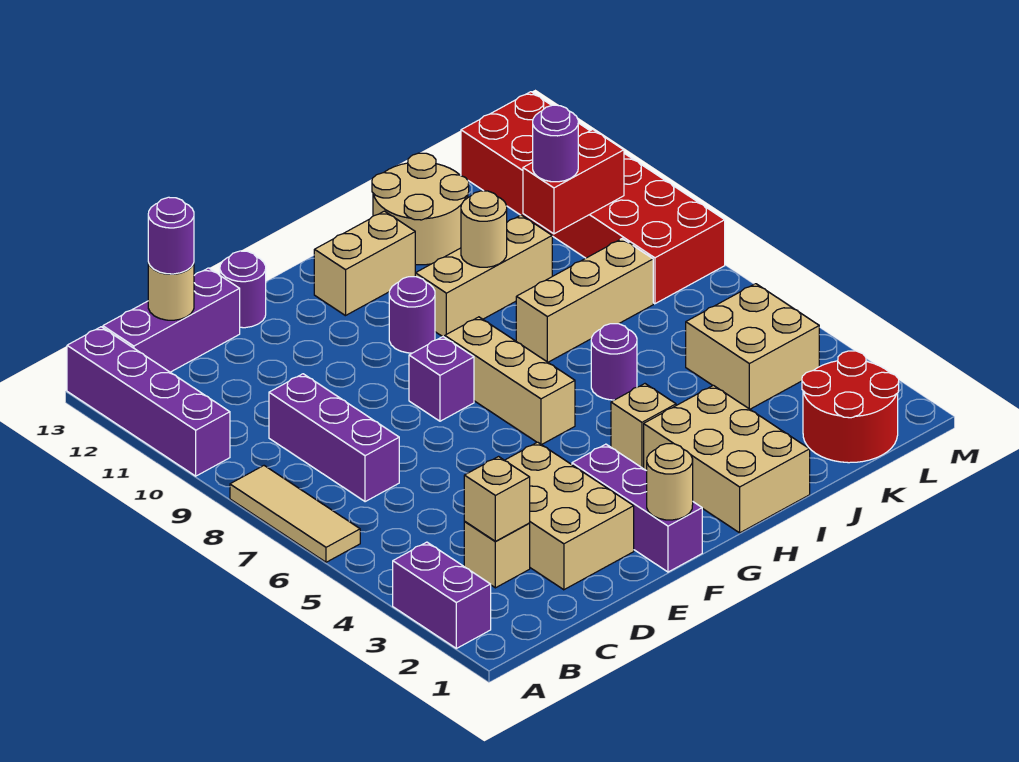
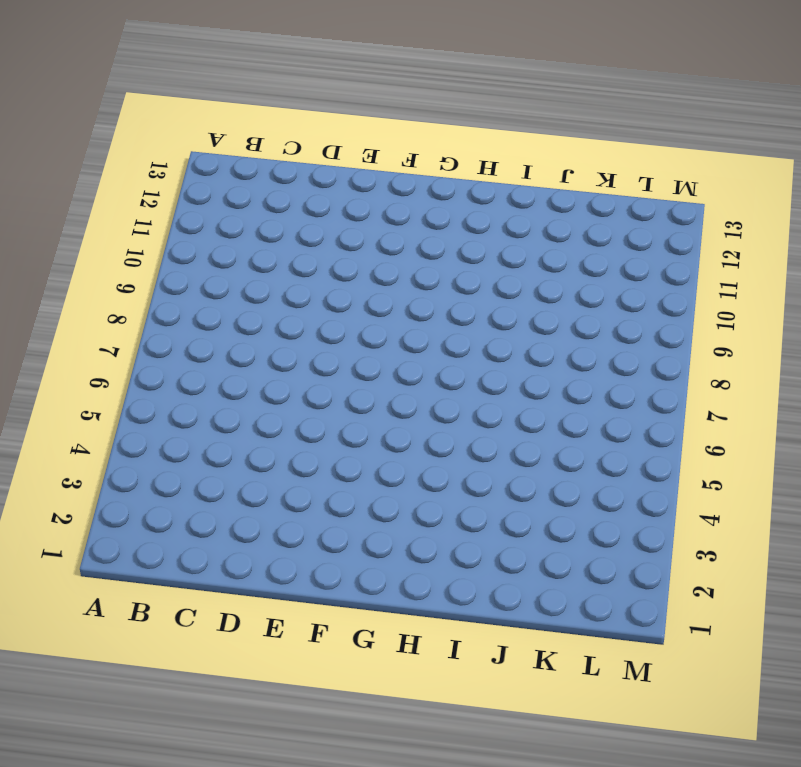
none -> purple 1x2 brick [393,542,491,648]
none -> tan 1x3 tile [230,466,360,562]
none -> purple 1x4 brick [67,327,230,476]

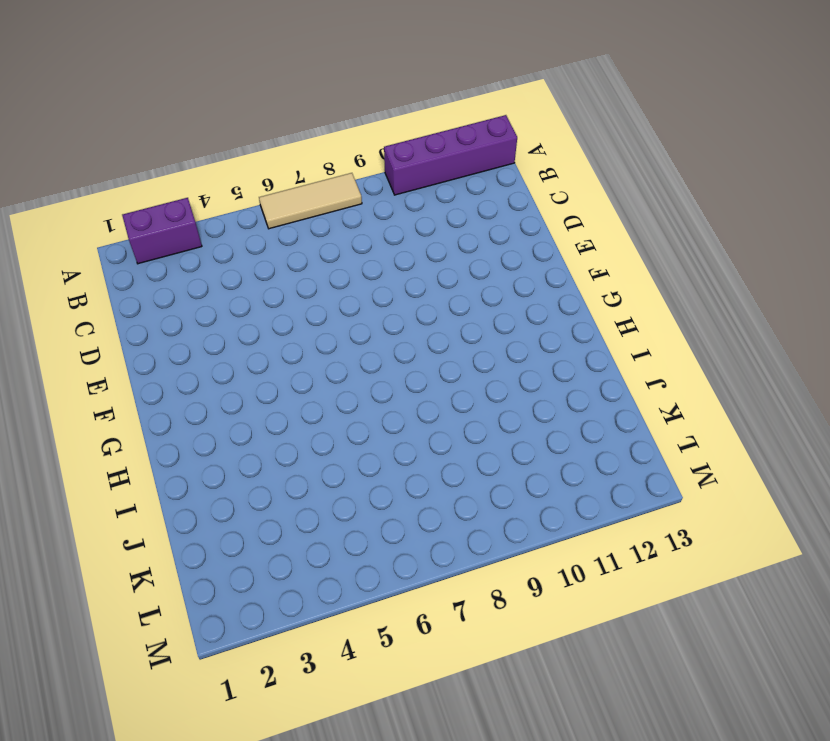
none -> purple 1x3 brick [103,268,240,372]
none -> tan 1x1 brick [464,522,530,588]
none -> purple 1x3 brick [269,374,399,502]

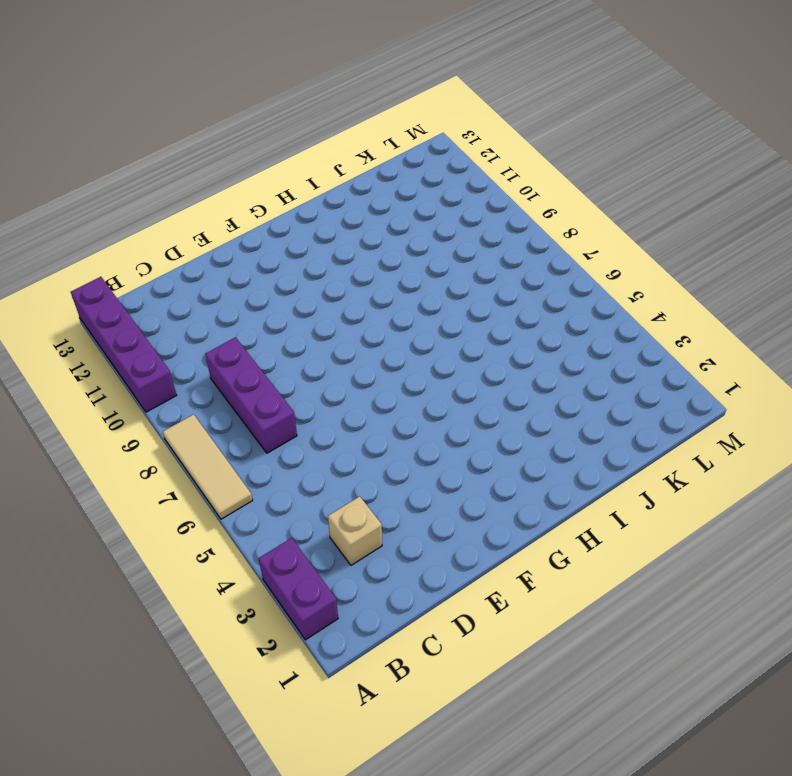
none -> purple 1x3 brick [103,268,240,372]
none -> tan 2x3 brick [505,442,634,590]
none -> purple 1x1 round brick [220,251,266,328]

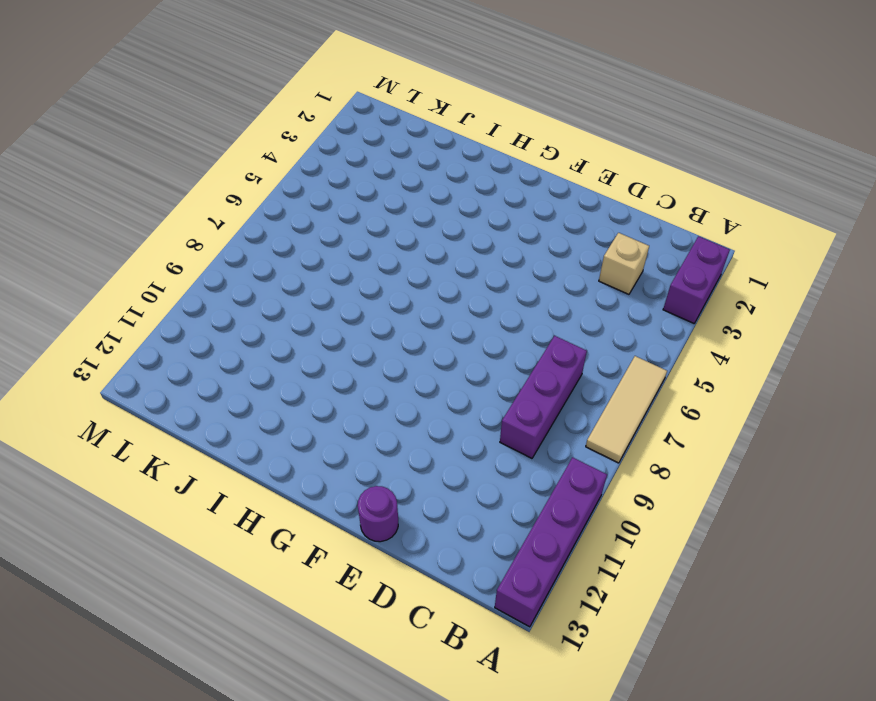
none -> purple 1x3 brick [103,268,240,372]
none -> tan 2x3 brick [505,442,634,590]
none -> purple 1x3 brick [572,444,702,572]

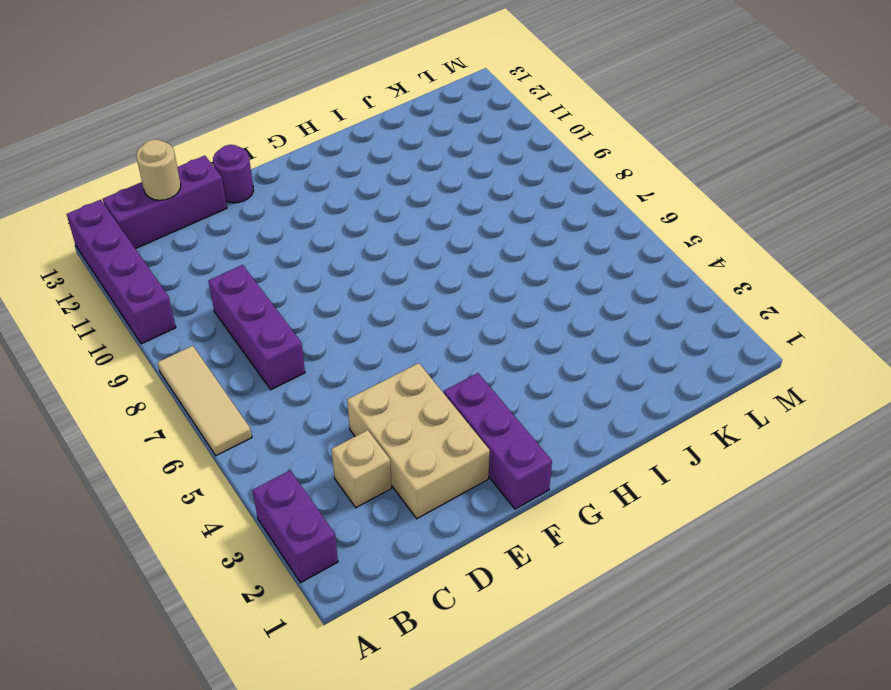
none -> purple 1x1 brick [409,337,474,421]
none -> tan 1x3 brick [445,317,575,445]
none -> purple 1x1 round brick [389,277,435,353]

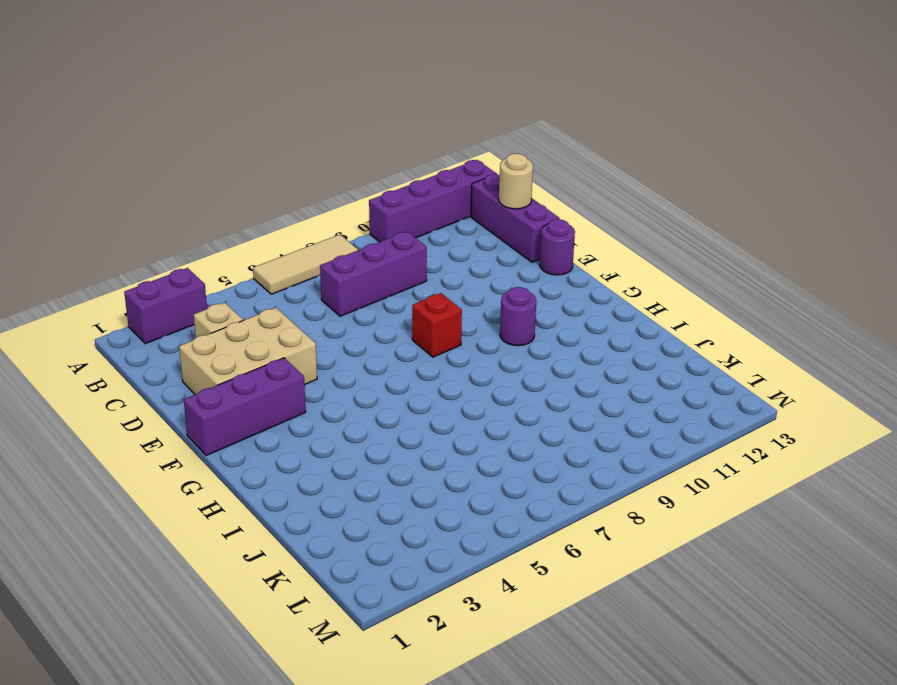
red 1x1 brick [412,293,462,357] -> purple 1x1 brick [409,337,474,421]
none -> tan 1x3 brick [445,317,575,445]
none -> tan 1x2 brick [314,211,415,316]
none -> tan 2x3 brick [644,385,810,533]

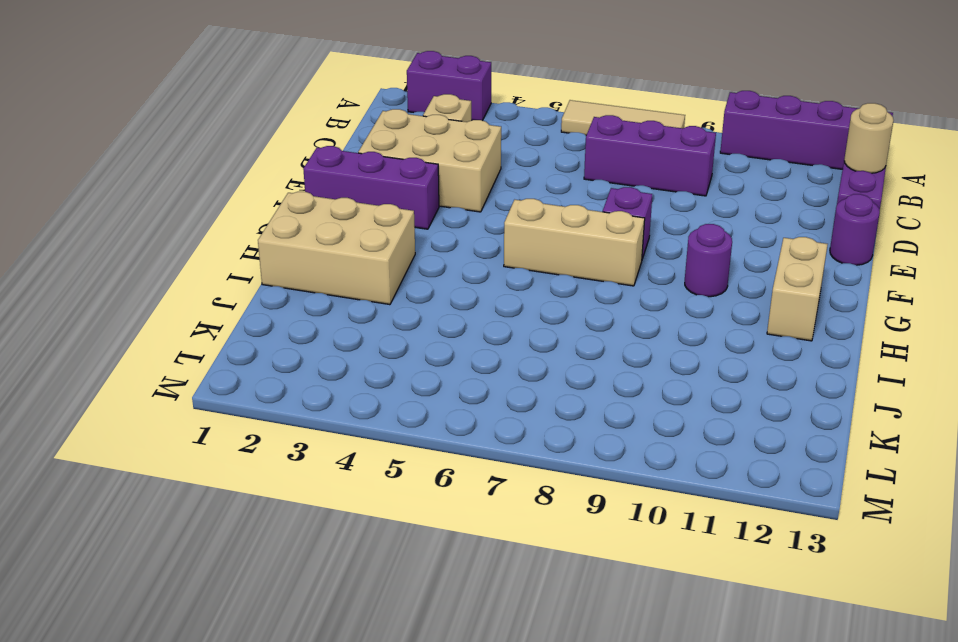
none -> tan 1x1 brick [611,384,676,468]
none -> tan 1x3 brick [415,215,552,337]
none -> purple 1x1 round brick [591,324,637,400]

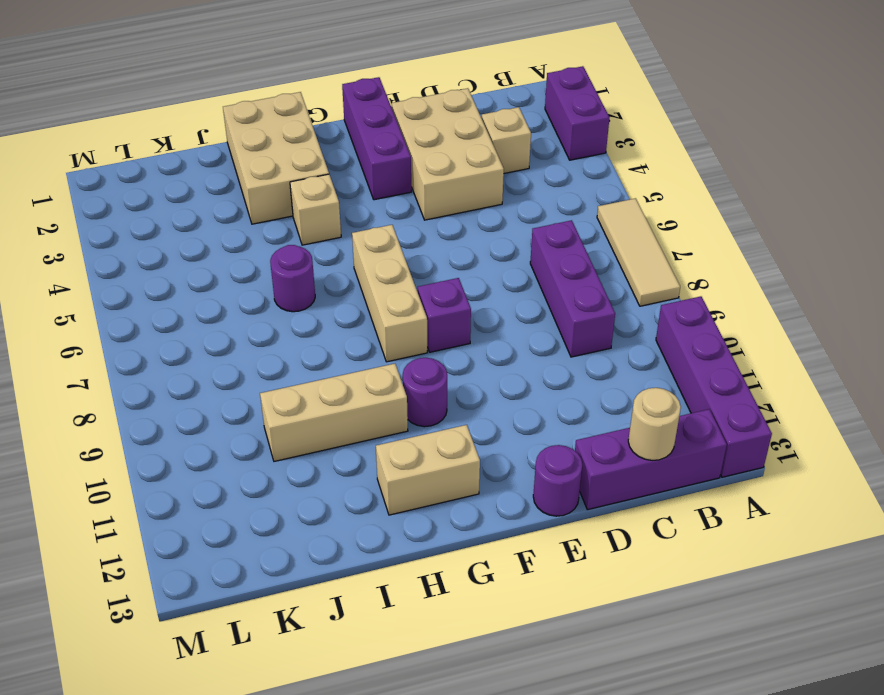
none -> tan 1x3 brick [516,239,653,362]
none -> tan 2x2 round brick [372,153,469,265]
none -> red 2x2 round brick [802,351,899,463]

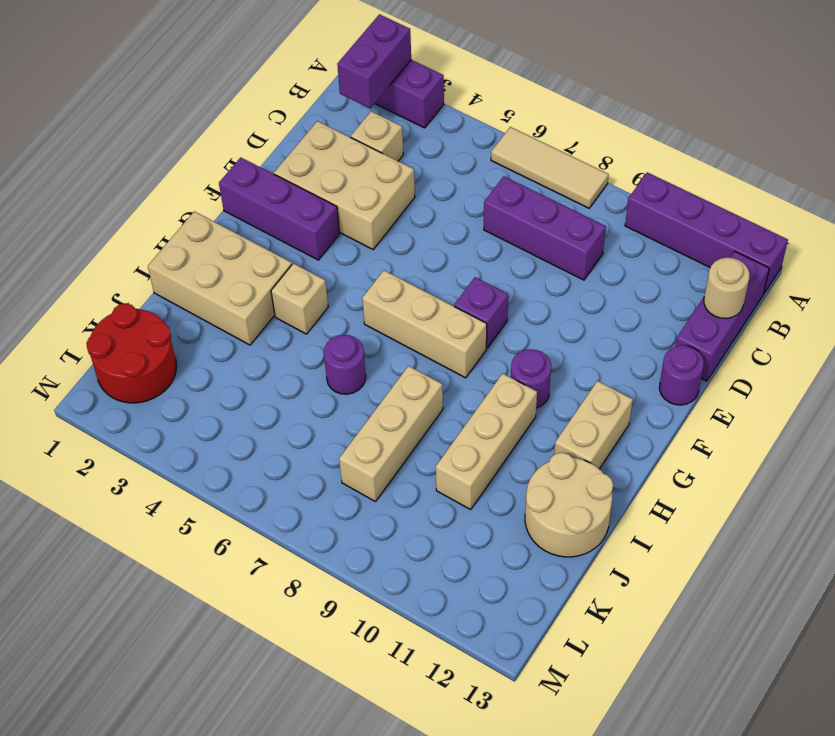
purple 1x2 brick [337,14,411,108] -> none
none -> tan 2x2 brick [686,284,819,409]
none -> red 2x6 brick [461,92,725,304]
none -> tan 1x1 brick [464,457,530,542]

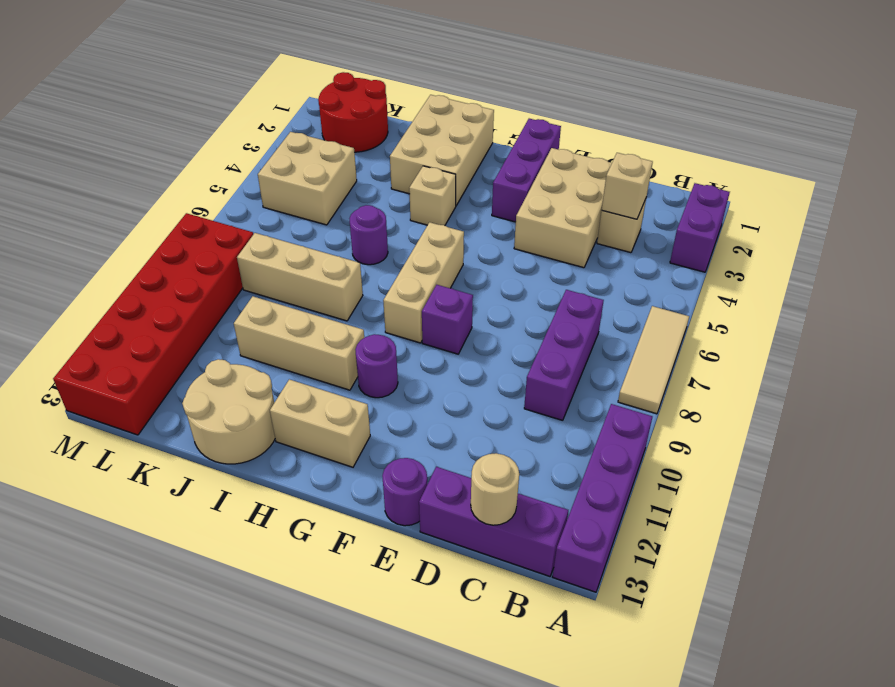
none -> tan 1x1 round brick [647,444,693,520]
none -> tan 1x1 round brick [461,191,507,267]
none -> red 1x2 brick [523,130,624,234]

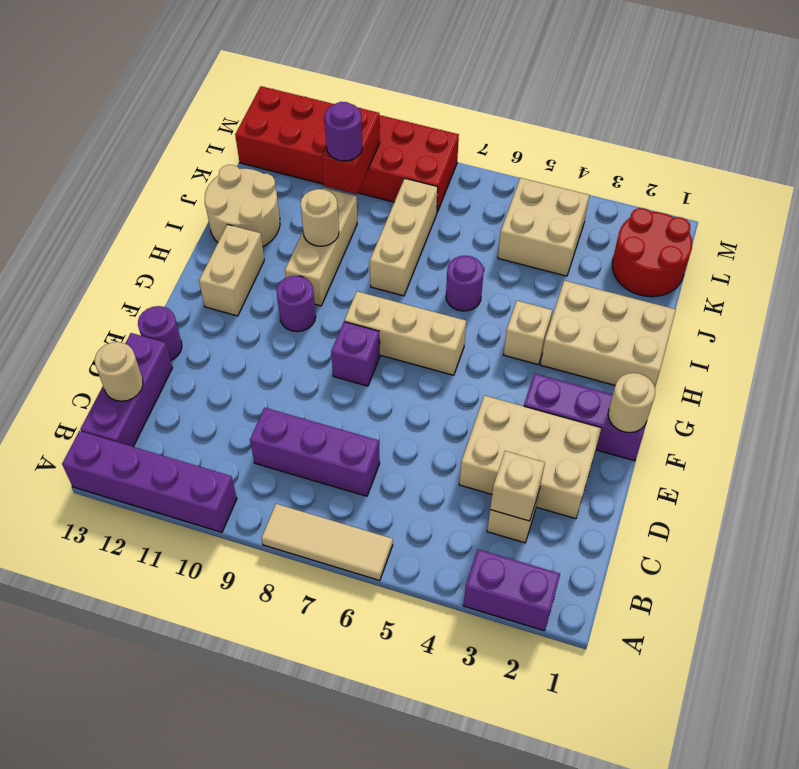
none -> purple 1x1 round brick [148,197,194,274]

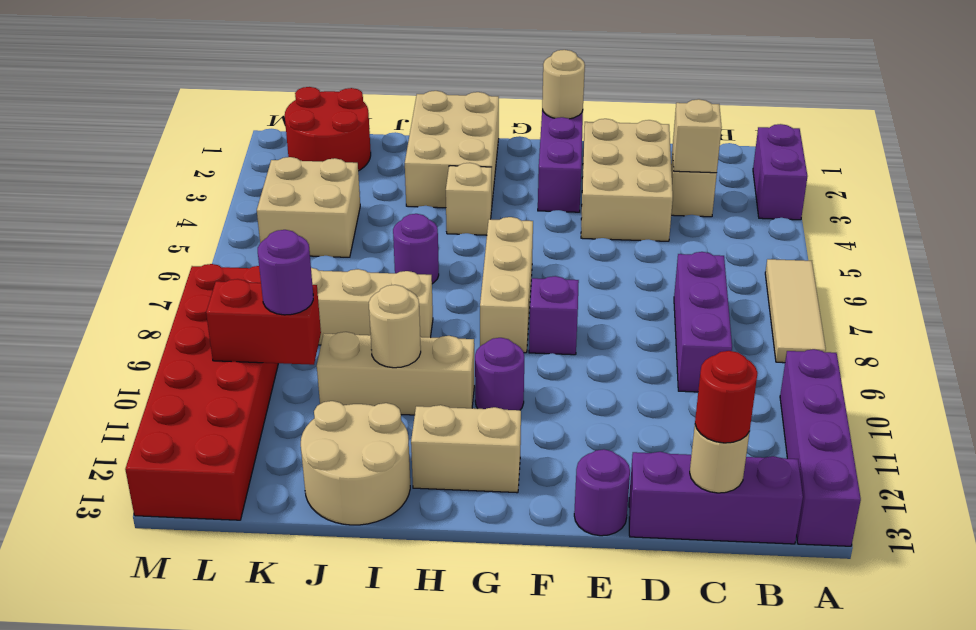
red 1x1 round brick [695,351,758,443] -> purple 1x1 round brick [148,197,194,274]

